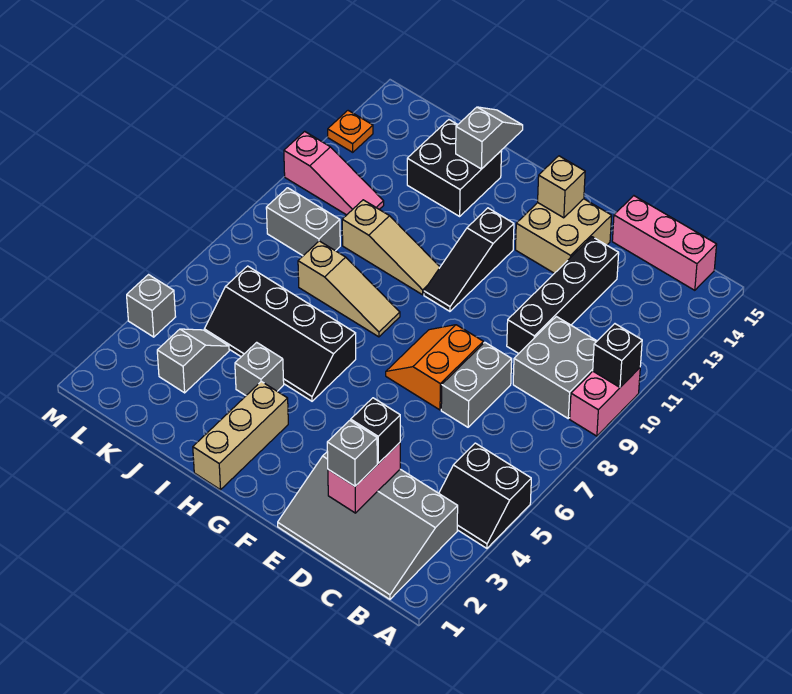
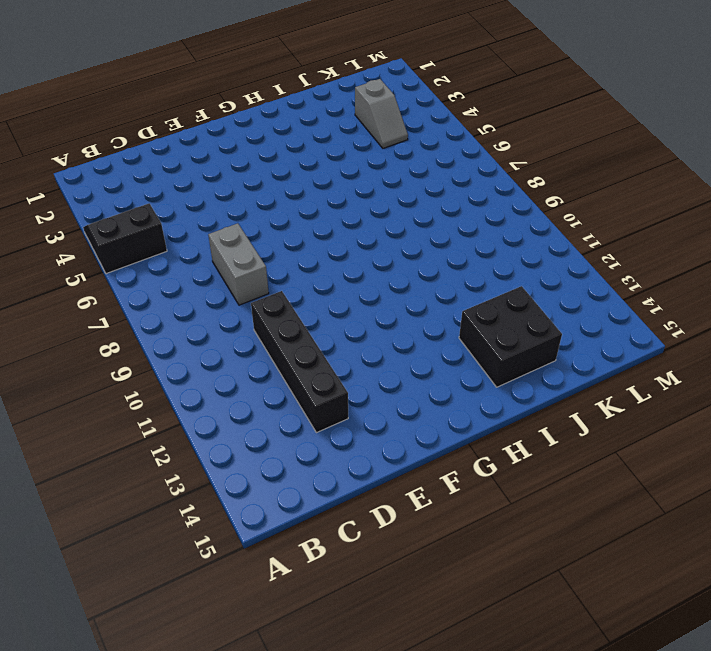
none -> pink 1x2 brick [570,368,640,436]
none -> grey 3x4 slope [278,452,458,599]
none -> grey 2x2 brick [513,317,597,418]

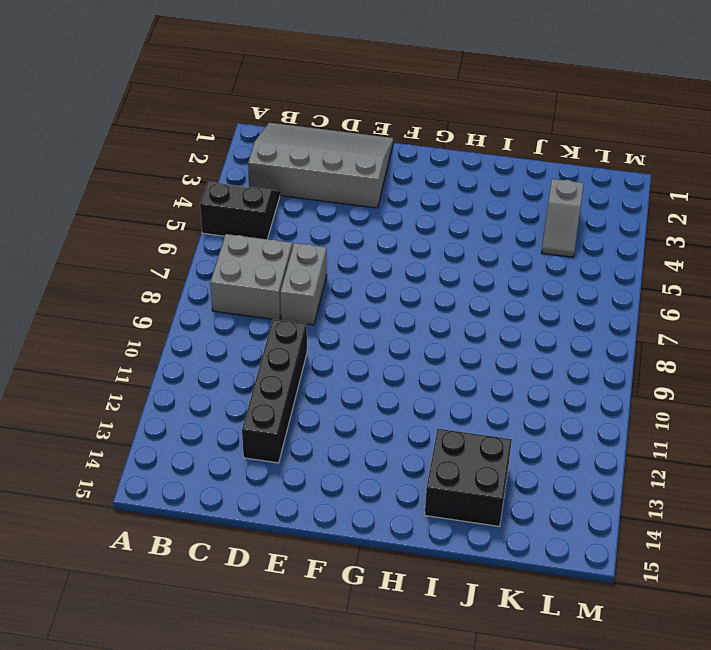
grey 2x2 brick [210,234,292,320] -> grey 2x2 brick moved to [513,317,597,418]
none -> pink 1x2 brick [570,368,640,436]
none -> pink 1x3 brick [612,196,717,290]
none -> orange 2x2 slope [386,325,483,410]

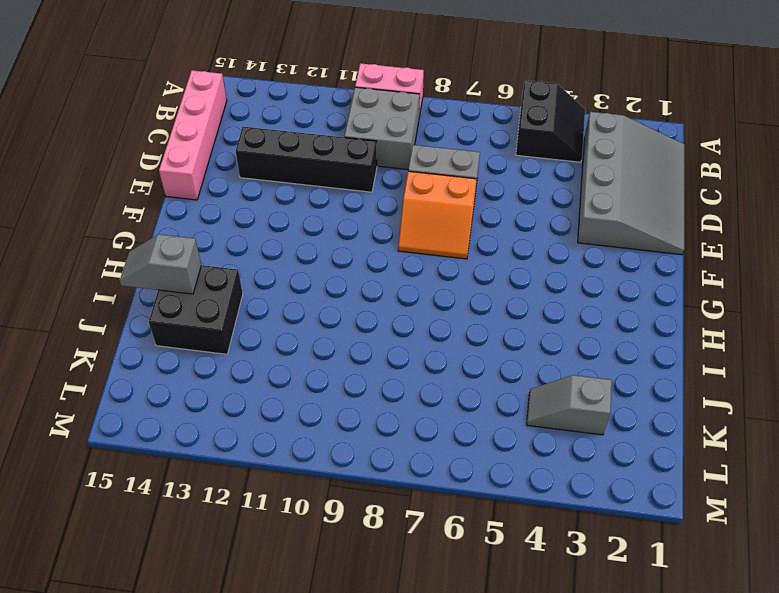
pink 1x4 brick [159,70,227,200] -> pink 1x3 brick [612,196,717,290]
none -> tan 2x2 brick [516,199,612,273]
none -> black 1x3 slope [424,208,514,311]
none -> tan 1x3 brick [193,381,288,490]

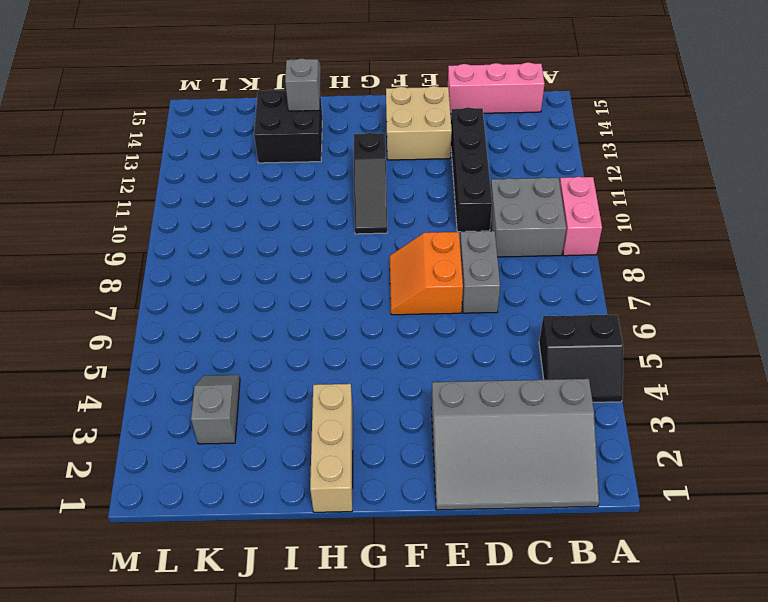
none -> black 2x4 slope [204,266,356,401]
none -> tan 1x3 slope [298,241,400,337]
none -> tan 1x3 slope [342,200,440,295]

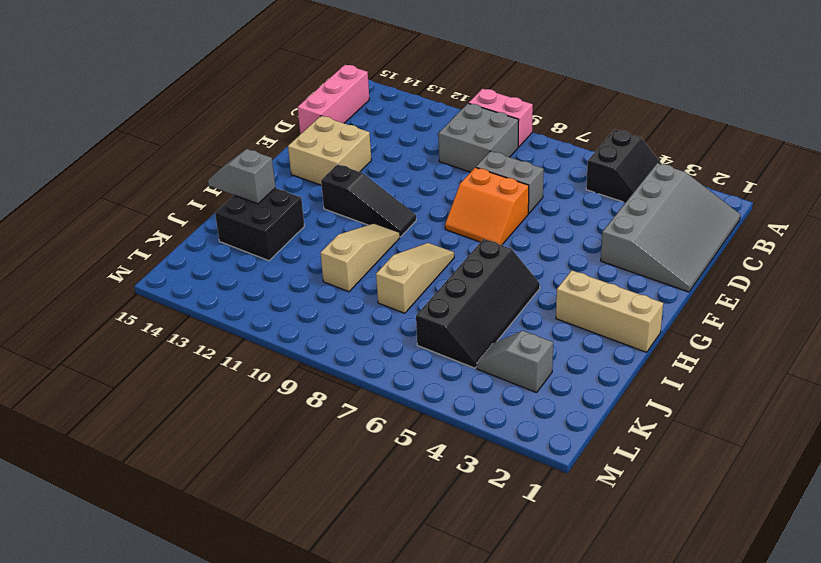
none -> black 1x4 brick [507,237,619,353]
none -> grey 1x1 brick [235,342,284,395]
none -> grey 1x2 brick [266,188,340,256]

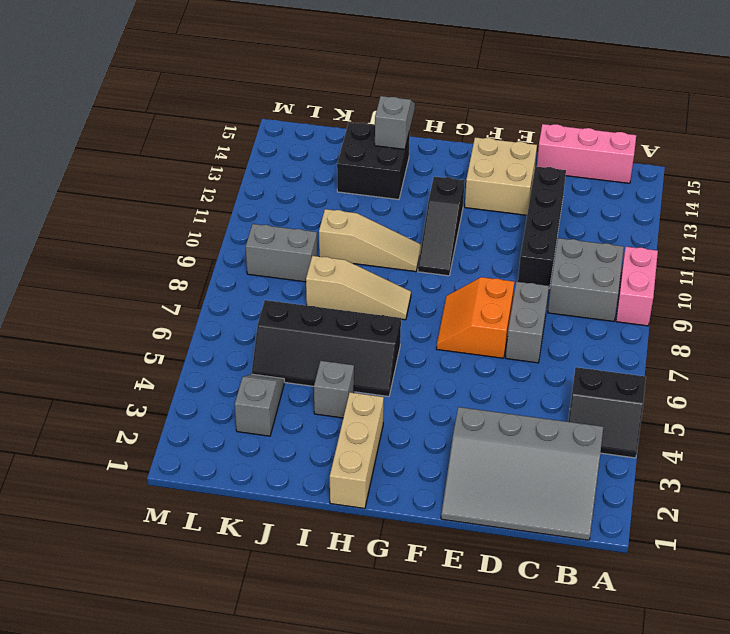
none -> pink 1x3 slope [284,131,384,215]
none -> grey 1x1 brick [127,275,176,337]
none -> orange 1x1 plate [328,111,373,152]

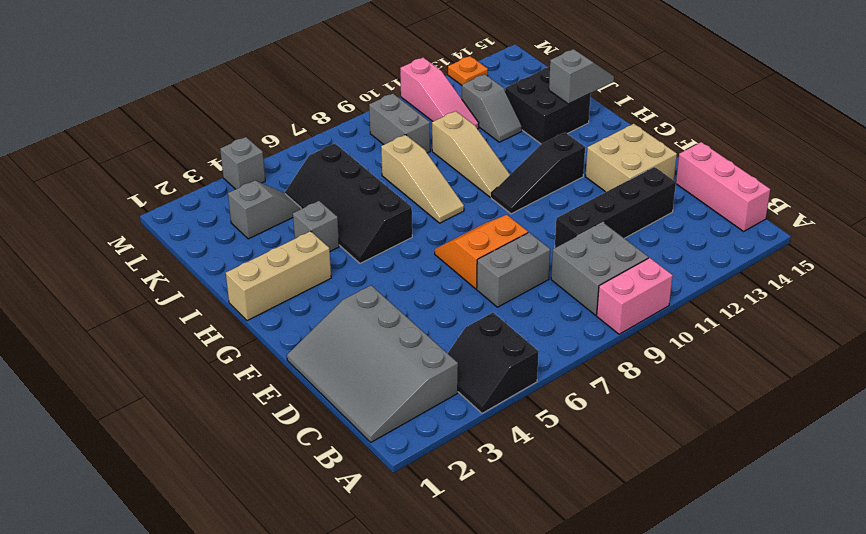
grey 1x2 slope [462,74,522,142] -> none
none -> black 1x1 brick [593,324,642,387]
none -> pink 1x2 brick [328,443,400,513]
none -> tan 1x1 brick [538,156,585,218]

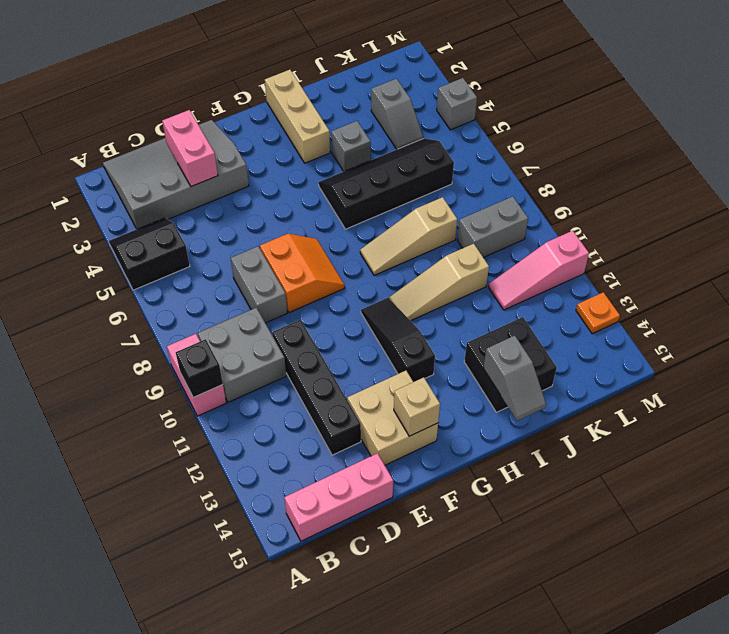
none -> grey 1x1 brick [327,420,377,486]
none -> black 1x1 brick [351,398,400,463]

